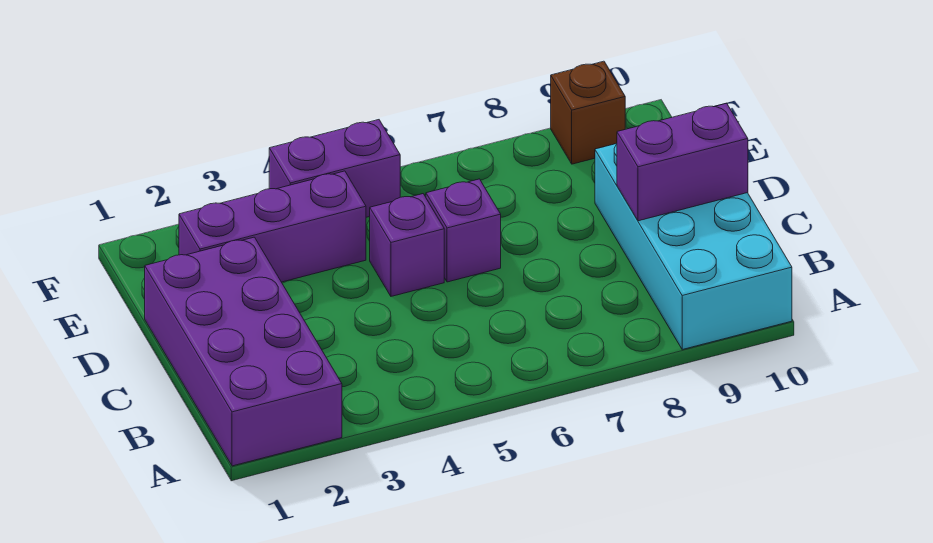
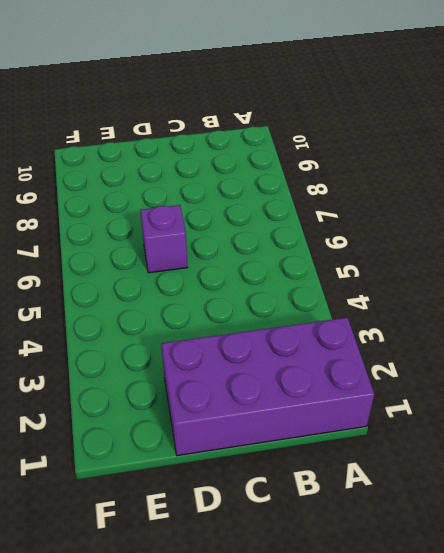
none -> cyan 2x4 brick [595,144,792,349]
none -> purple 1x1 brick [370,194,444,296]

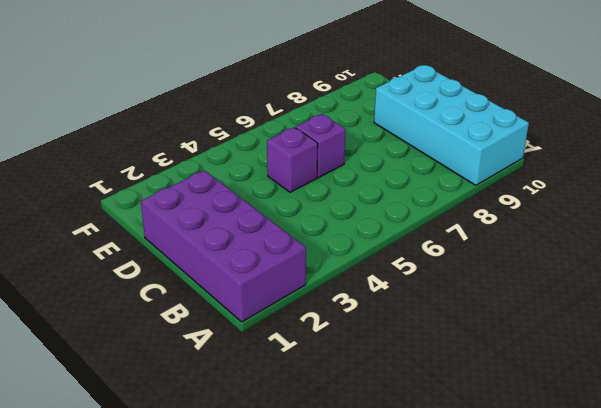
none -> purple 1x3 brick [179,171,366,282]
none -> purple 1x2 brick [269,120,400,217]

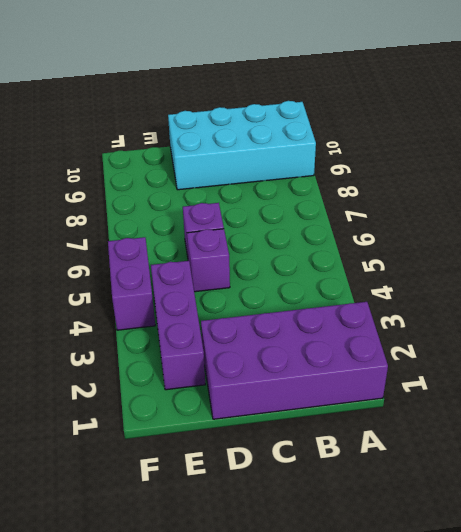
none -> brown 1x1 brick [551,61,625,164]
none -> purple 1x2 brick [617,103,748,221]

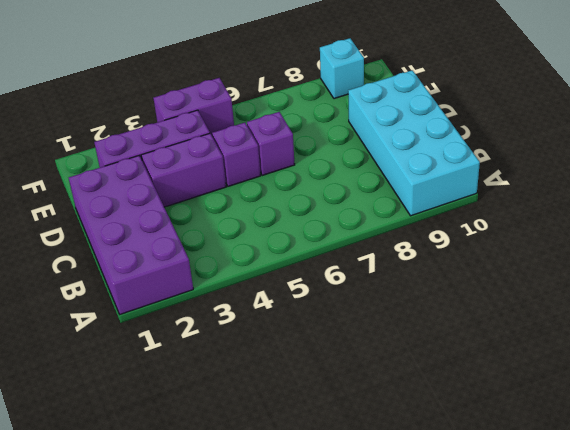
purple 1x2 brick [141,133,226,207] -> purple 1x2 brick moved to [617,103,748,221]
cyan 1x1 brick [320,38,364,99] -> brown 1x1 brick [551,61,625,164]

